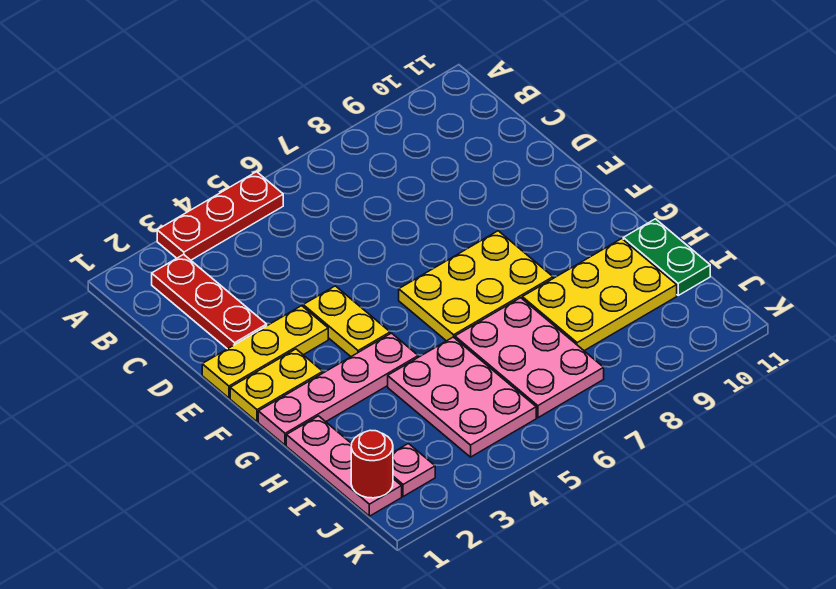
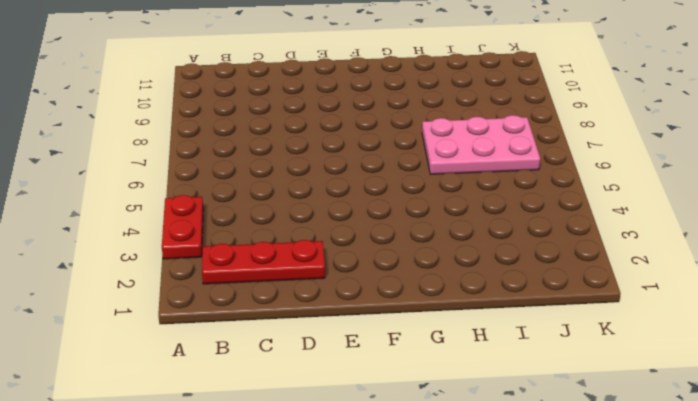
red 1x2 plate [162,195,203,259] -> red 1x3 plate [157,172,283,260]
none -> yellow 1x3 plate [202,306,328,398]
none -> yellow 1x2 plate [303,286,390,356]
none -> yellow 1x2 plate [230,349,323,422]

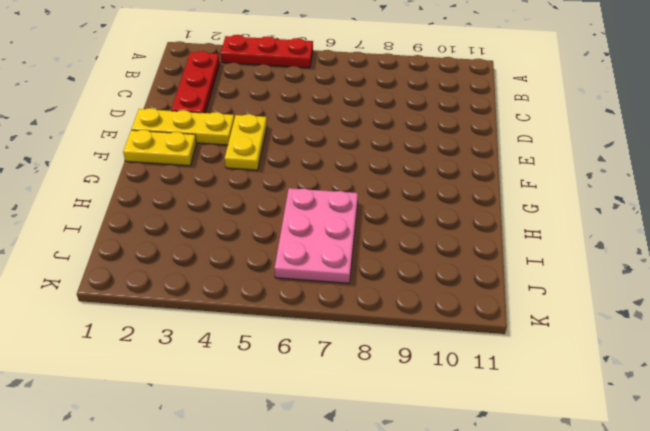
none -> yellow 2x3 plate [399,231,553,341]
none -> pink 1x4 plate [258,333,418,445]
none -> pink 1x3 plate [286,416,402,516]

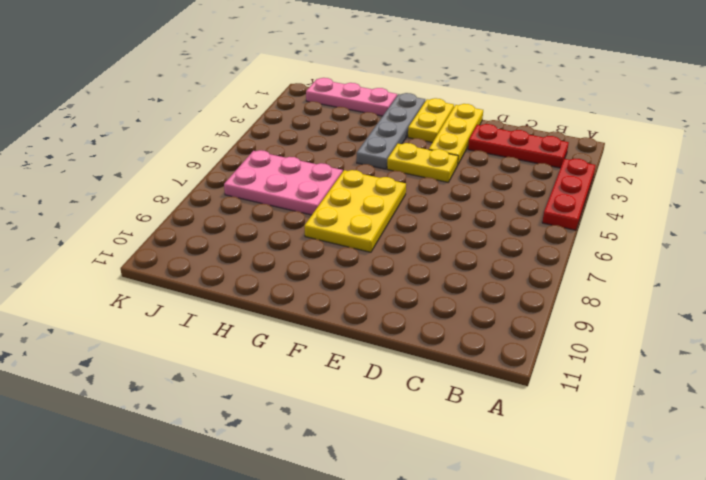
grey 1x4 plate [357,93,425,169] -> pink 1x4 plate [258,333,418,445]
none -> pink 2x3 plate [388,337,536,457]
none -> yellow 2x3 plate [522,239,677,351]
none -> green 1x2 plate [623,219,710,295]

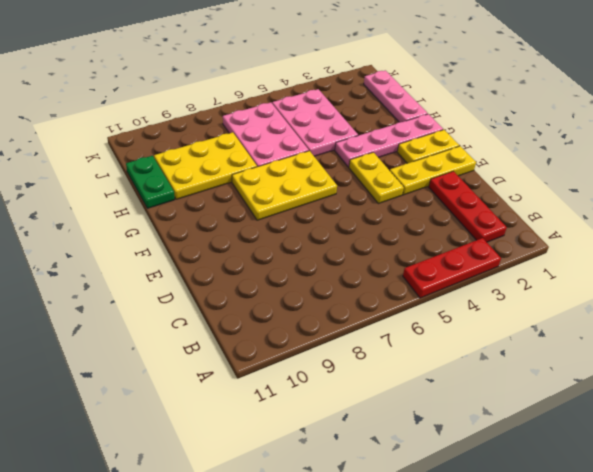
none -> pink 1x1 plate [393,444,435,497]
none -> red 1x1 round brick [351,430,393,498]

